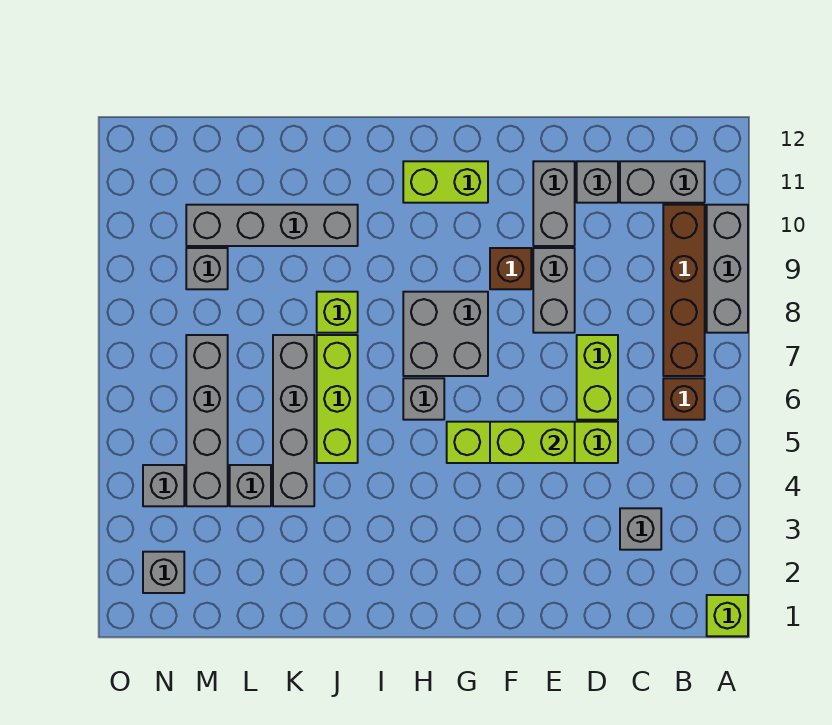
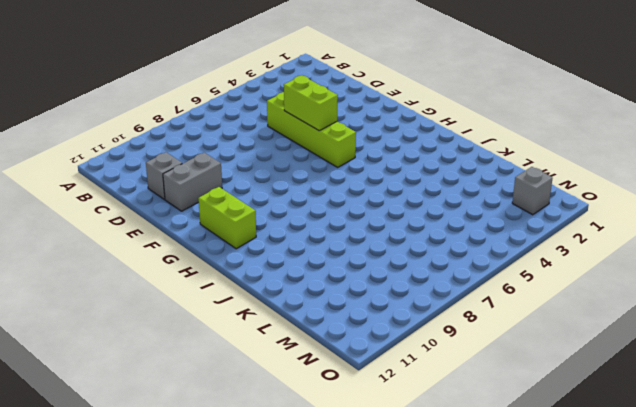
none -> lime 1x1 brick [707,595,748,636]
none -> grey 1x3 brick [707,205,748,333]
none -> brown 1x1 brick [663,378,705,420]

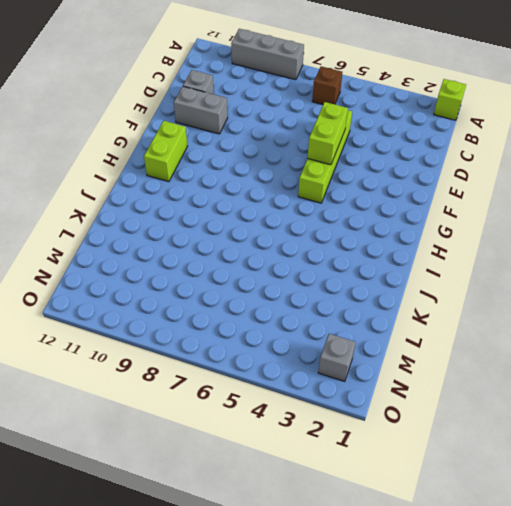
none -> brown 1x4 brick [663,205,705,376]
none -> grey 1x2 brick [620,161,705,203]
none -> grey 1x1 brick [620,508,661,550]

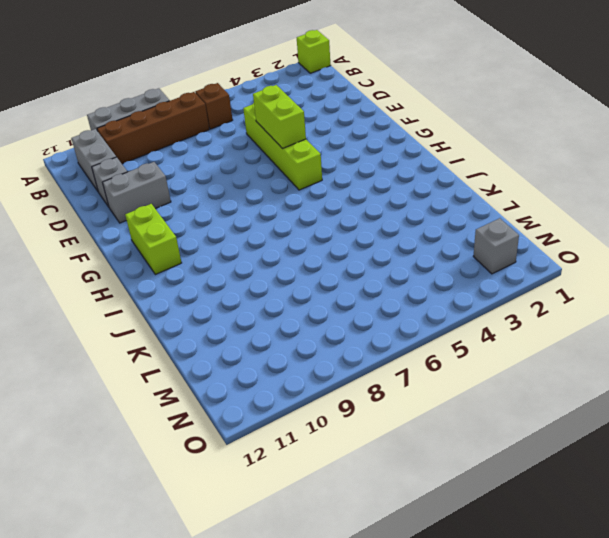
none -> grey 1x1 brick [620,508,661,550]
none -> lime 1x2 brick [577,335,618,420]
none -> grey 1x2 brick [533,248,575,333]

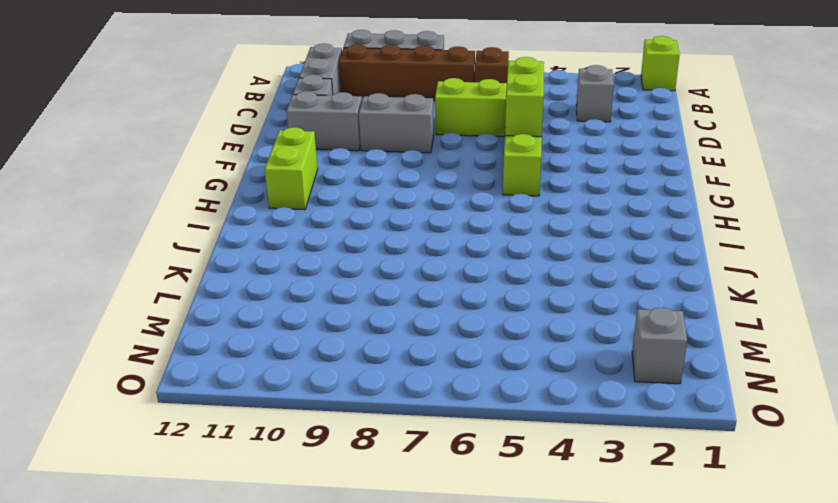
none -> brown 1x1 brick [490,248,531,289]
none -> grey 2x2 brick [403,292,488,376]
none -> grey 1x1 brick [403,378,444,420]

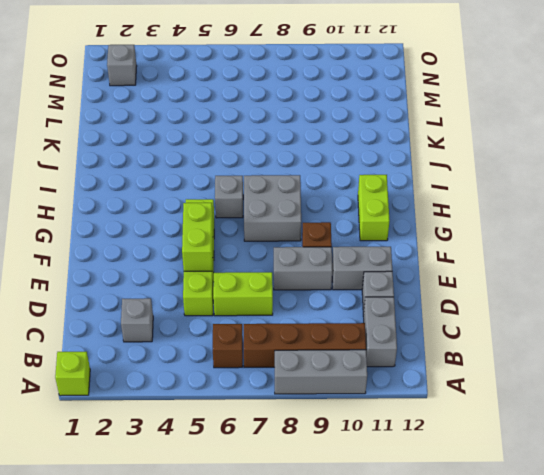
none -> lime 1x3 brick [317,335,358,463]
none -> lime 1x1 brick [317,292,358,333]
none -> grey 1x4 brick [186,205,358,246]

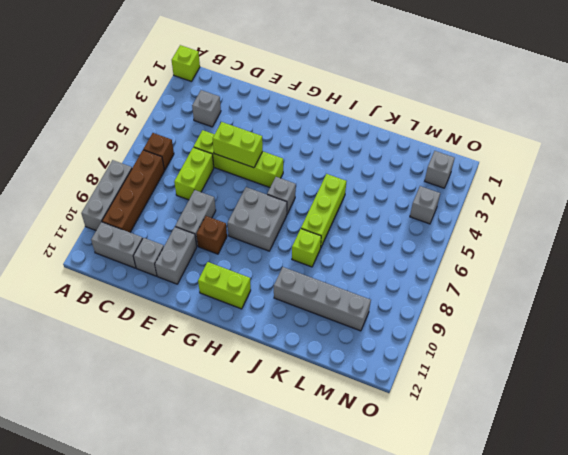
none -> grey 1x4 brick [273,335,314,506]
none -> grey 1x1 brick [230,465,271,506]
none -> grey 1x4 brick [186,335,228,506]

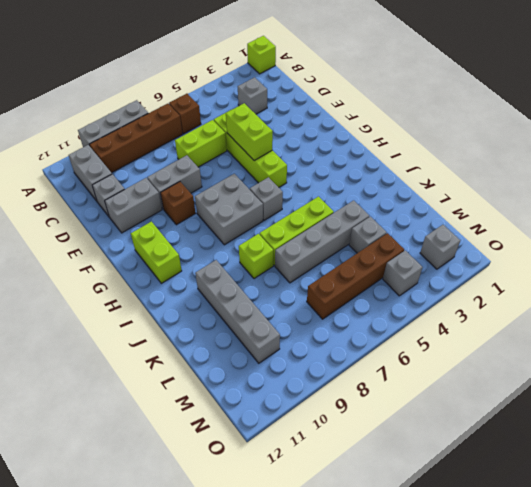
brown 1x4 brick [307,233,404,319] -> grey 1x4 brick [186,335,228,506]
none -> grey 1x1 brick [186,248,228,289]

